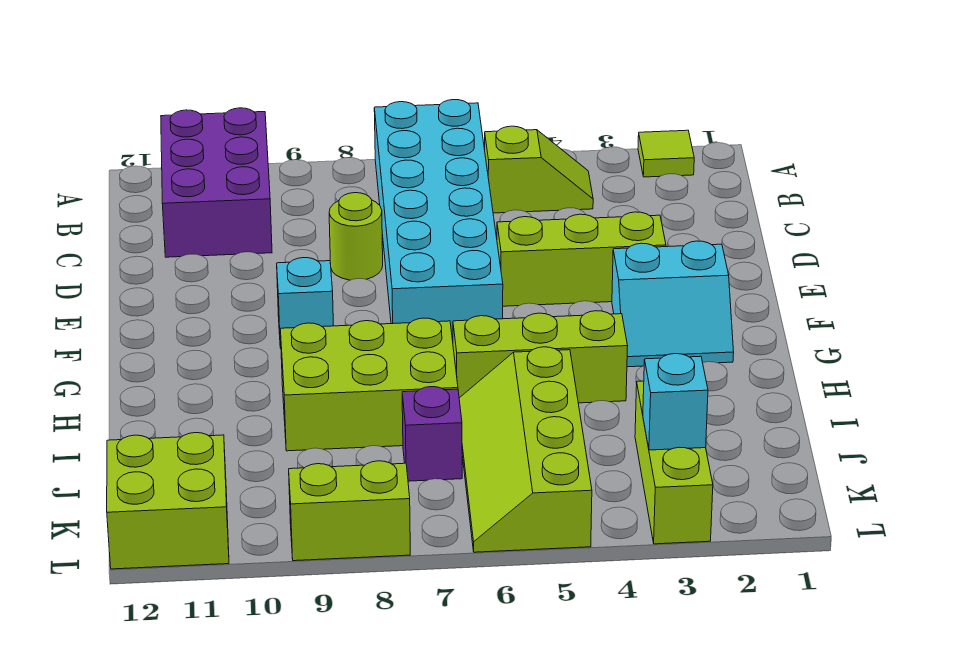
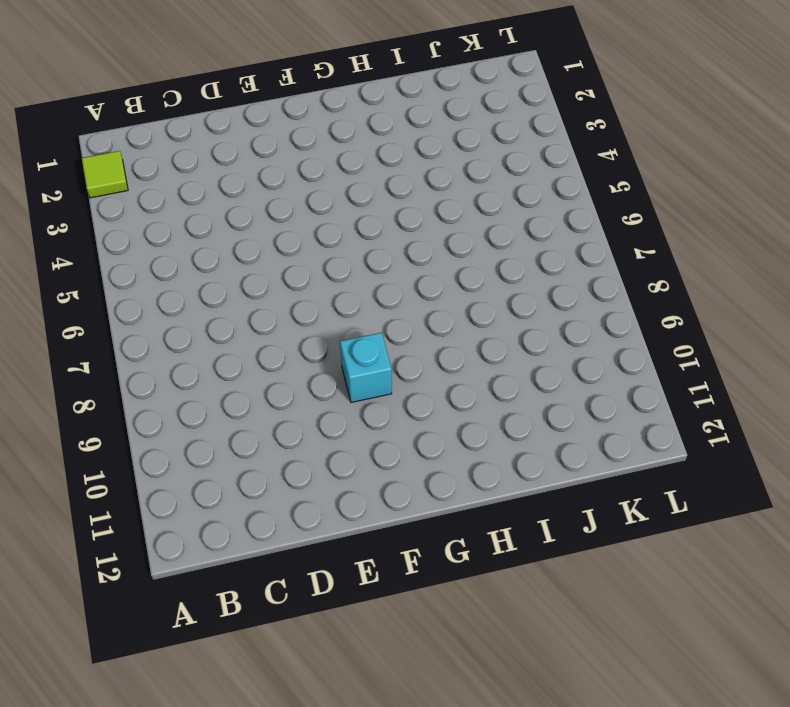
none -> cyan 2x6 brick [374,100,503,341]
none -> purple 2x3 brick [161,108,272,257]
none -> lime 1x2 slope [485,126,593,213]

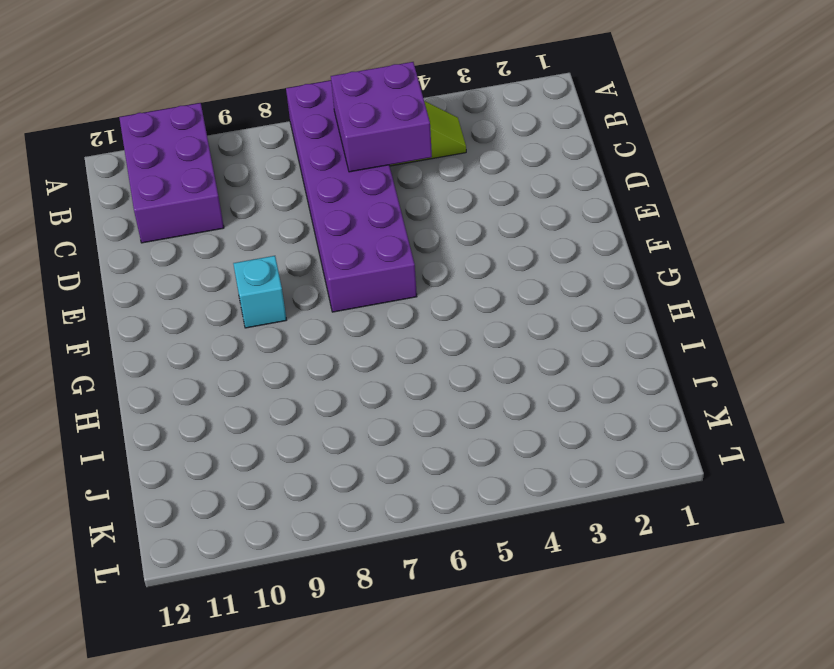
purple 2x6 brick [286,80,417,312] -> cyan 2x6 brick [374,100,503,341]
purple 2x2 brick [331,62,432,172] -> none
none -> lime 1x1 tile [638,130,694,177]
none -> lime 1x1 round brick [329,193,383,280]
none -> lime 1x3 brick [497,212,666,306]

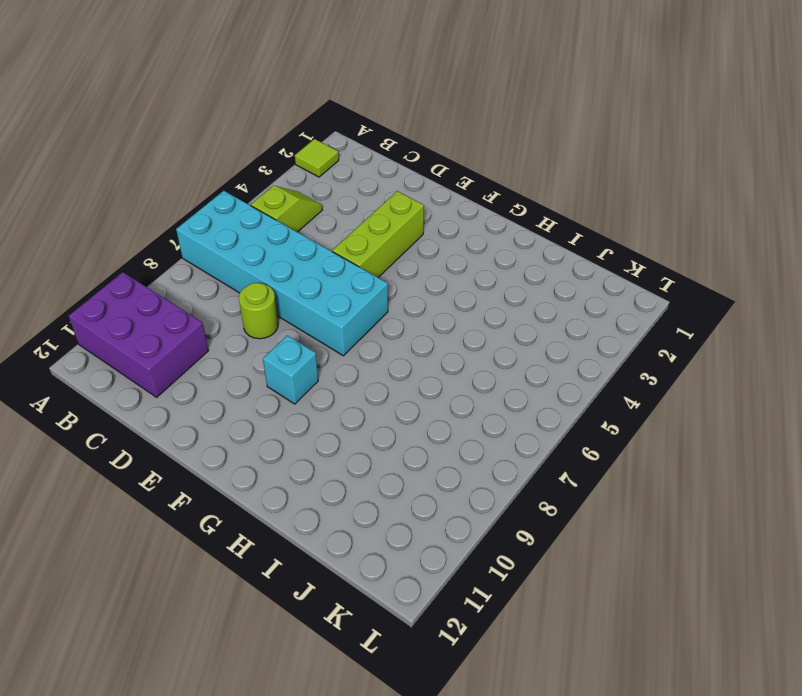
none -> cyan 2x2 slope [612,241,734,367]
none -> lime 1x3 brick [453,311,628,403]
none -> lime 2x3 brick [280,318,458,451]

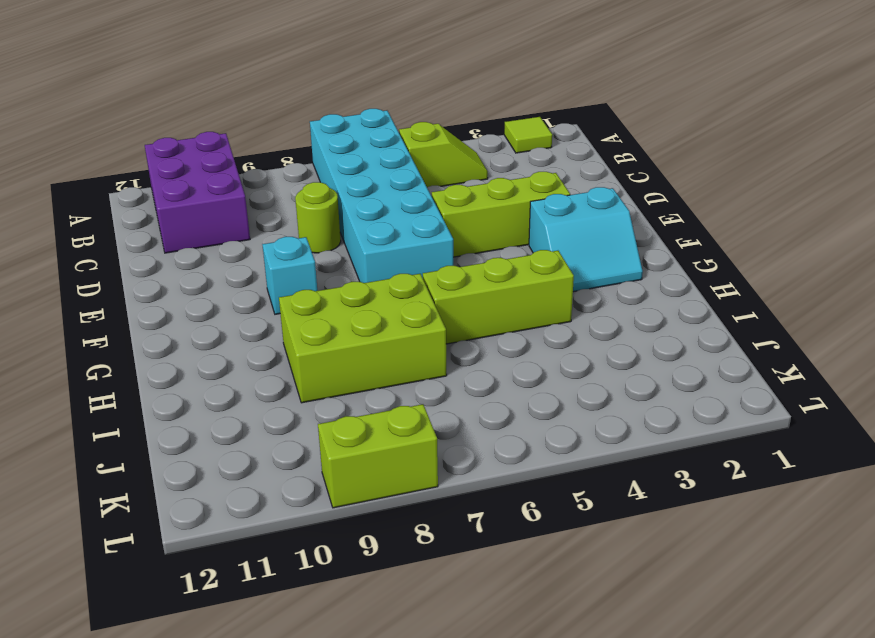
none -> lime 2x4 slope [459,347,592,552]
none -> lime 1x3 brick [635,381,713,544]
none -> purple 1x1 brick [402,387,462,481]

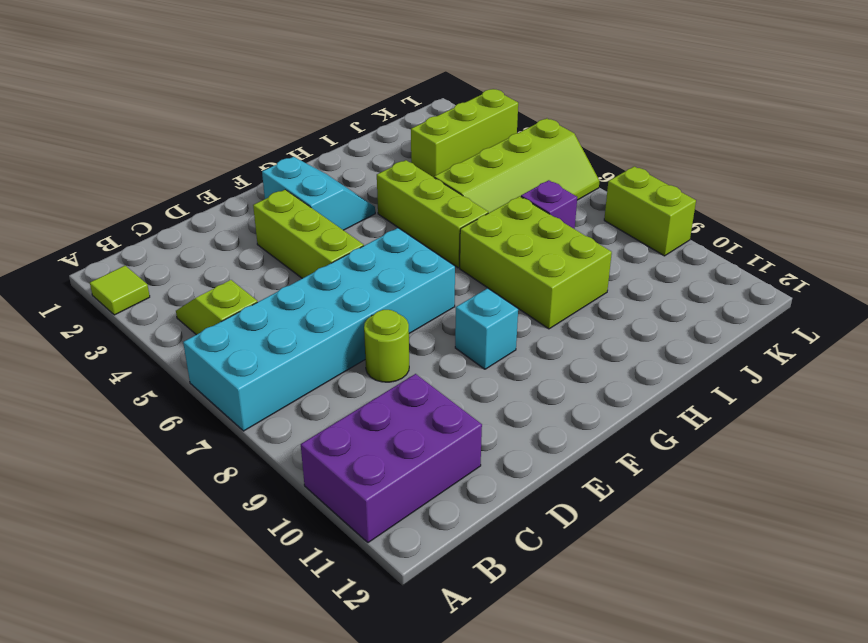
none -> lime 2x2 brick [107,433,229,569]
none -> cyan 1x1 brick [643,354,708,450]

